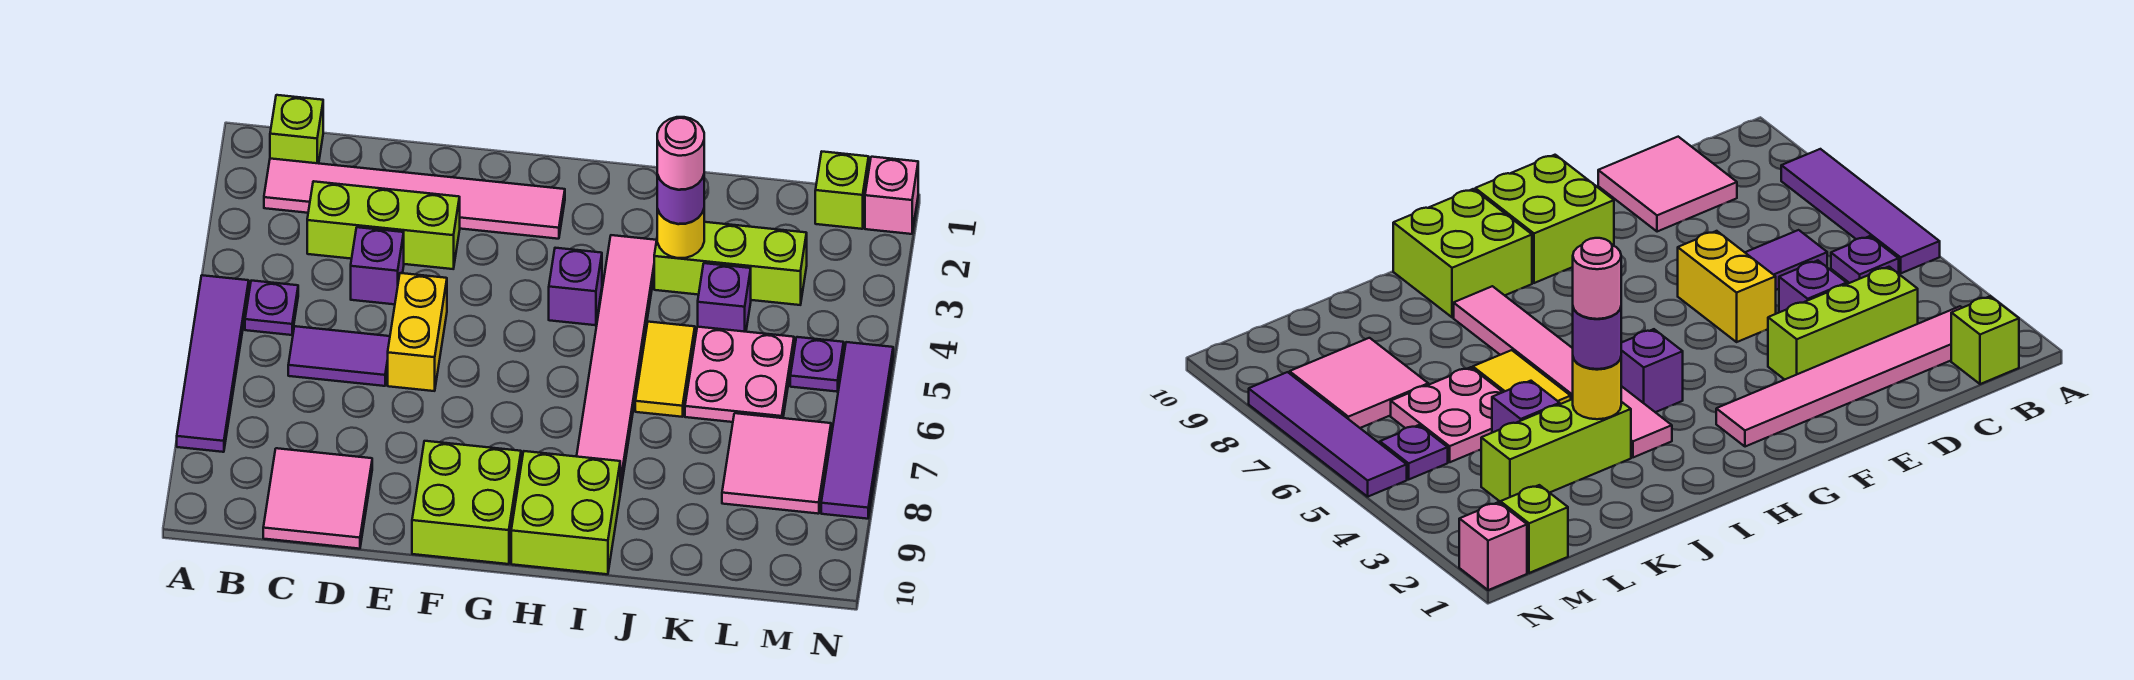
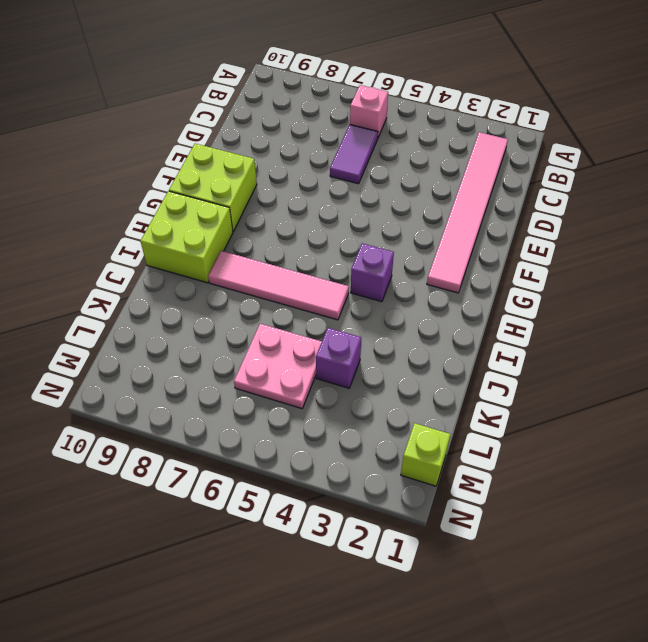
pink 1x1 brick [350,85,388,137] -> pink 1x1 brick moved to [865,157,918,234]
pink 1x4 tile [208,251,349,320] -> pink 1x6 tile [577,235,657,493]
none -> purple 1x4 tile [177,275,249,452]
none -> lime 1x1 brick [270,95,323,163]
none -> purple 1x1 plate [245,281,298,335]

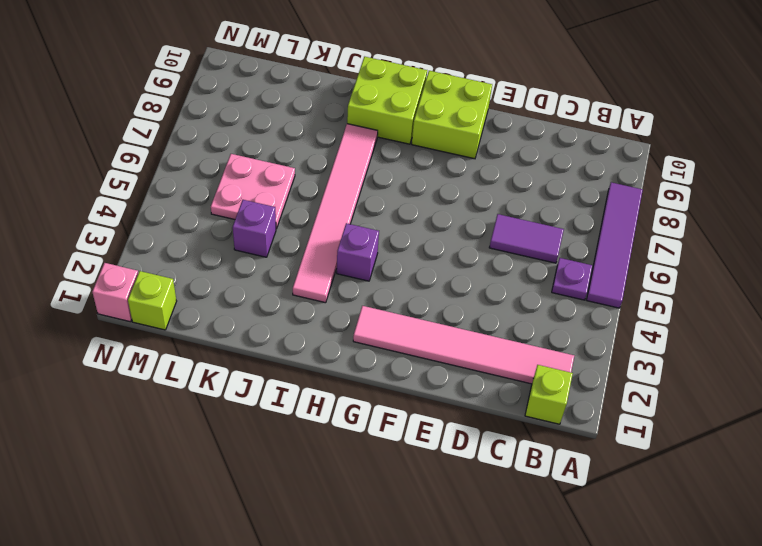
none -> lime 1x3 brick [307,181,460,269]
none -> pink 2x2 tile [263,448,372,549]
none -> purple 1x1 brick [351,227,404,304]

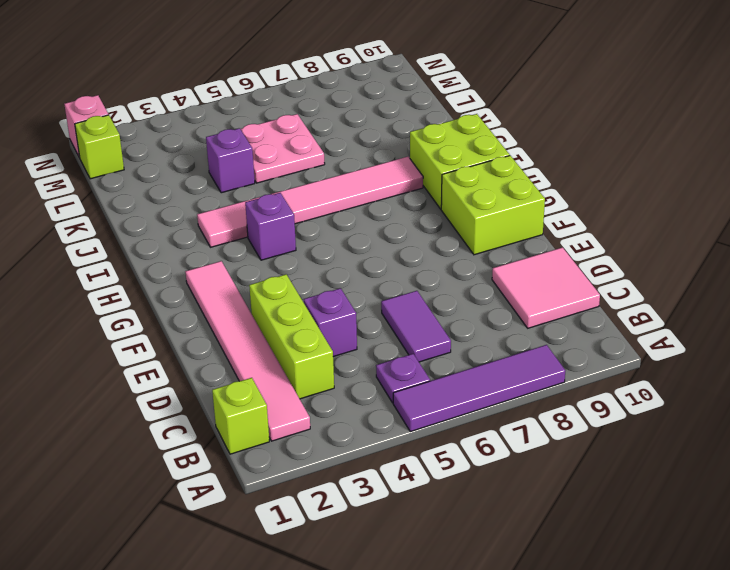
none -> yellow 1x2 brick [388,273,447,391]
none -> lime 1x3 brick [654,222,807,305]
none -> yellow 1x2 tile [635,322,695,417]

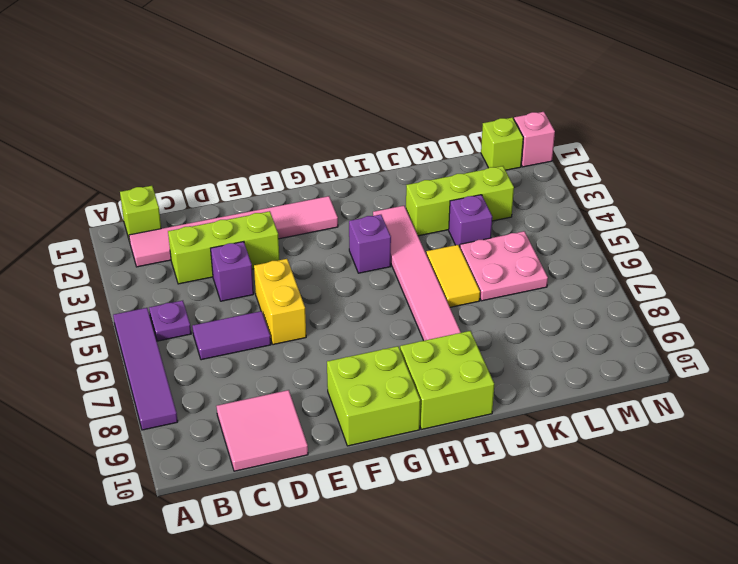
none -> pink 2x2 tile [722,413,831,514]
none -> purple 1x1 plate [790,337,844,392]
none -> purple 1x4 tile [821,342,893,519]

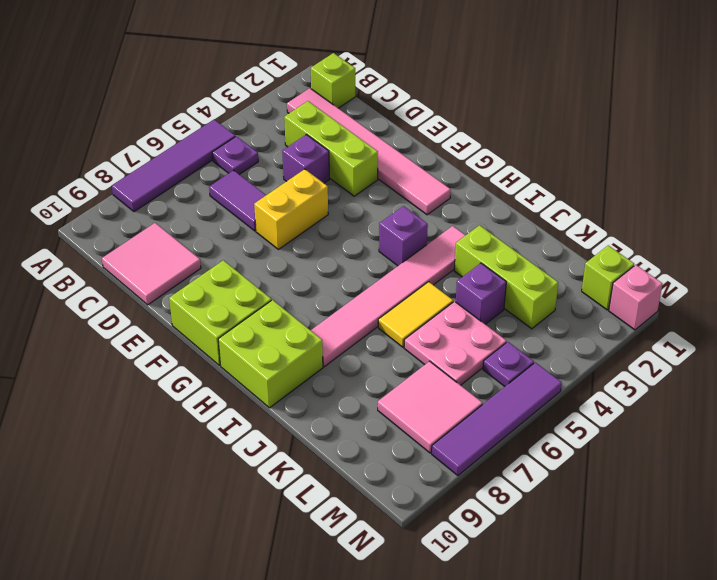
none -> yellow 1x1 round brick [657,209,704,258]
none -> purple 1x1 round brick [657,175,704,224]
none -> pink 1x1 round brick [657,117,704,190]

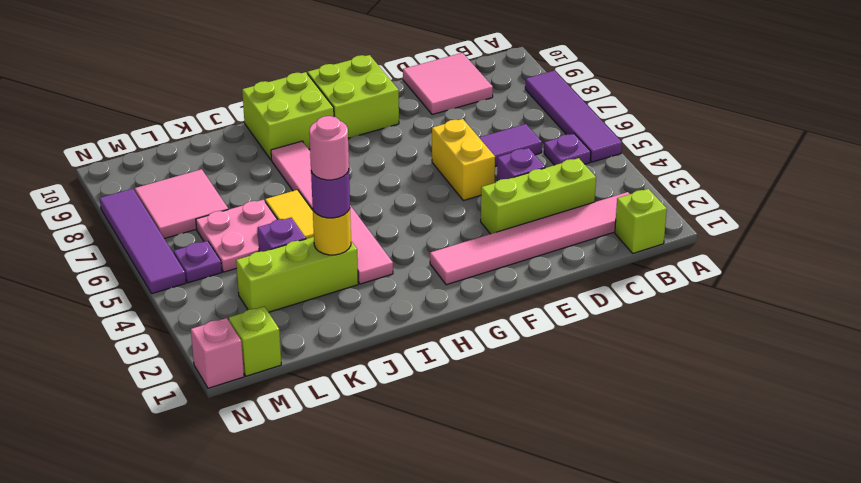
none -> purple 1x1 brick [549,248,602,325]

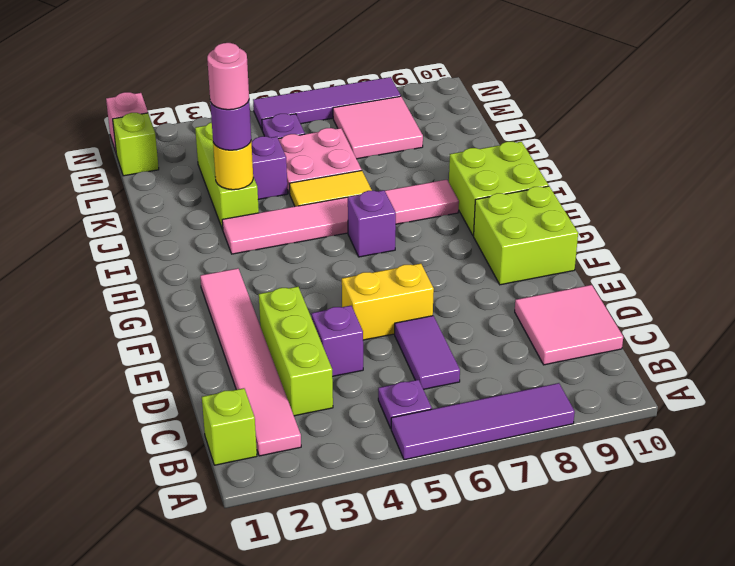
purple 1x1 brick [348,190,396,257] -> purple 1x1 brick moved to [549,248,602,325]

